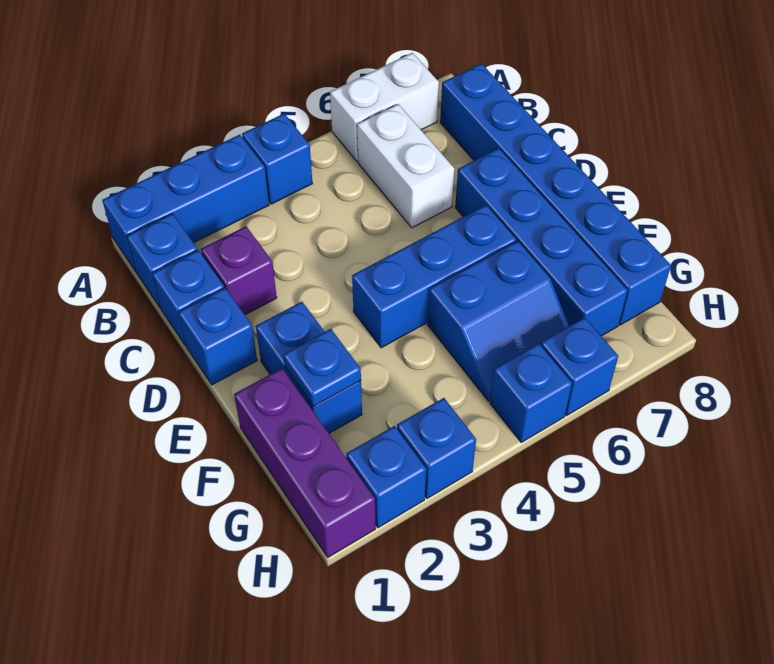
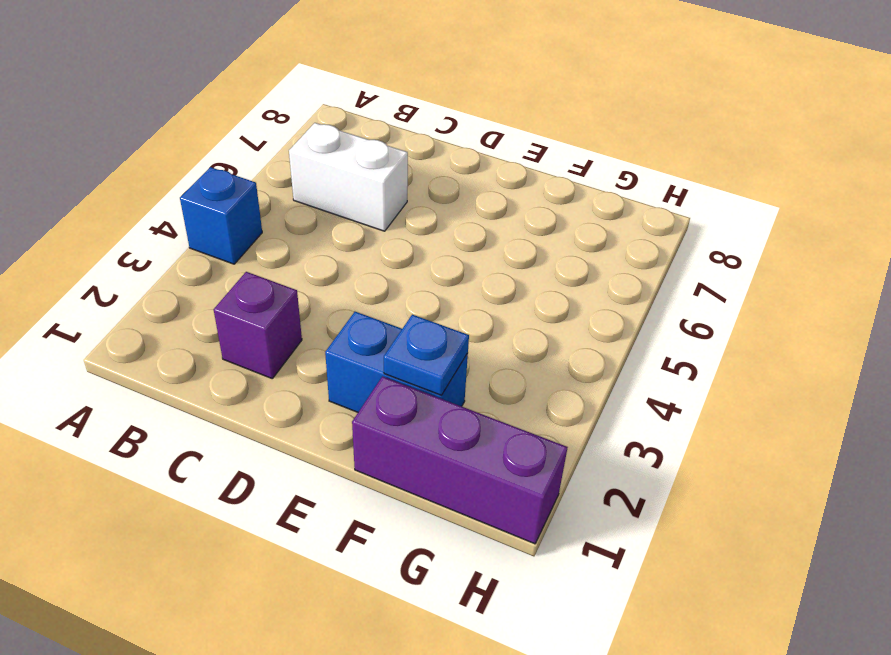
none -> blue 1x3 brick [102,135,269,271]
none -> white 1x2 brick [330,53,439,162]
none -> blue 1x1 brick [127,214,197,308]

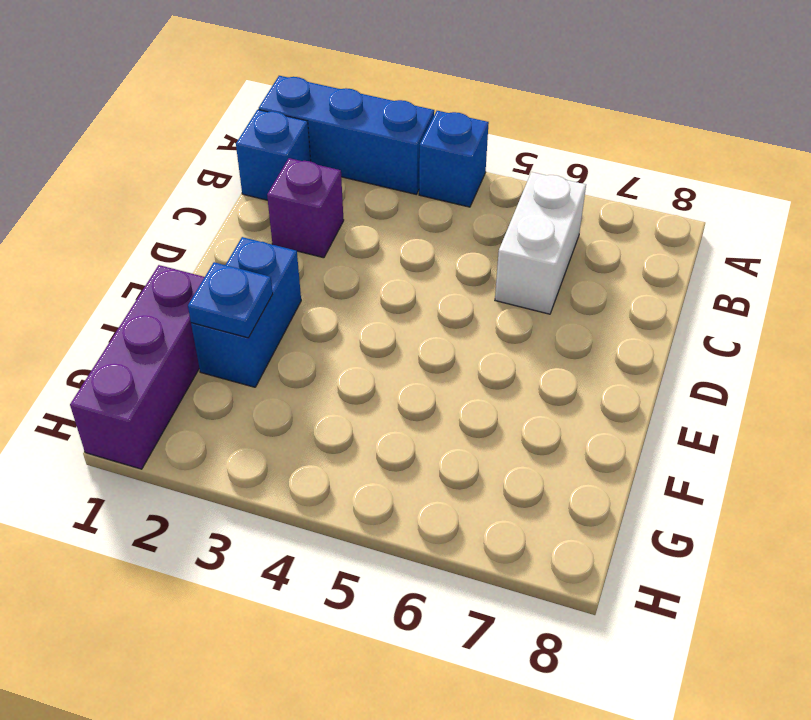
none -> white 1x2 brick [330,53,439,162]
none -> blue 1x6 brick [440,63,671,325]
none -> blue 1x1 brick [152,250,224,346]

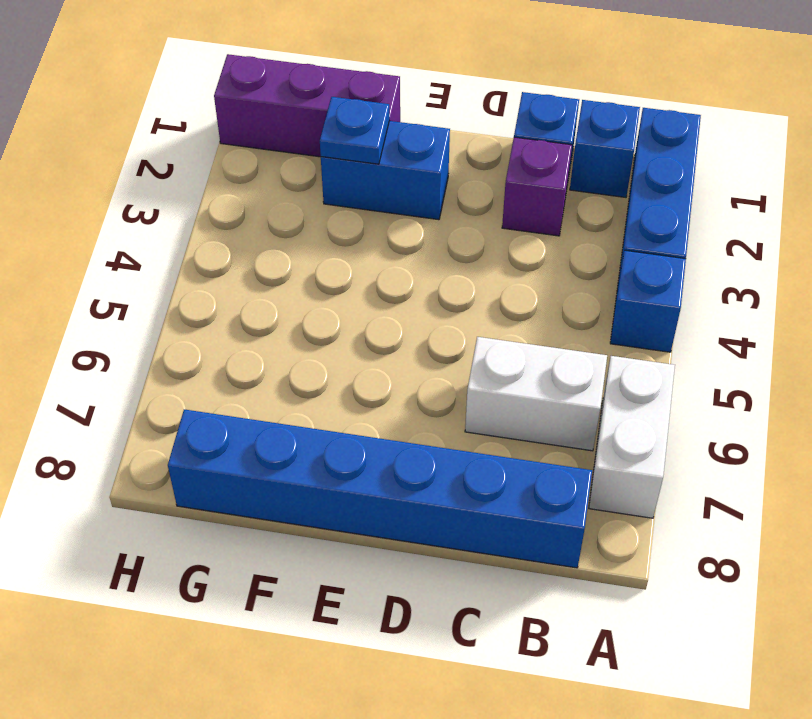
none -> blue 1x1 brick [178,288,257,385]
none -> blue 1x4 brick [455,148,628,336]
none -> blue 1x3 brick [352,205,516,348]

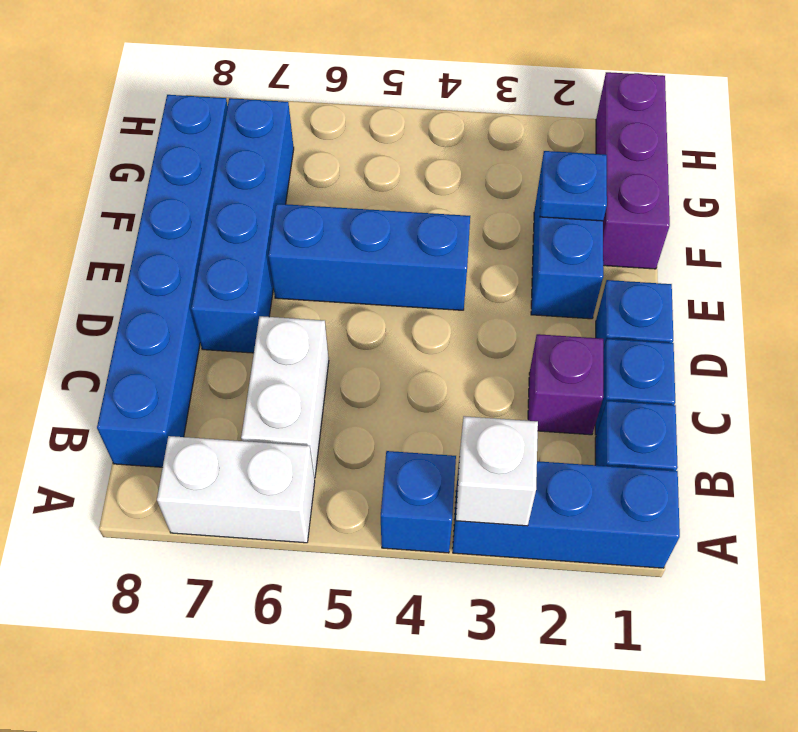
white 1x1 brick [456,416,538,526] -> none
none -> blue 2x2 slope [428,241,569,401]
none -> blue 1x1 brick [346,426,426,528]
none -> blue 1x1 brick [397,398,476,499]

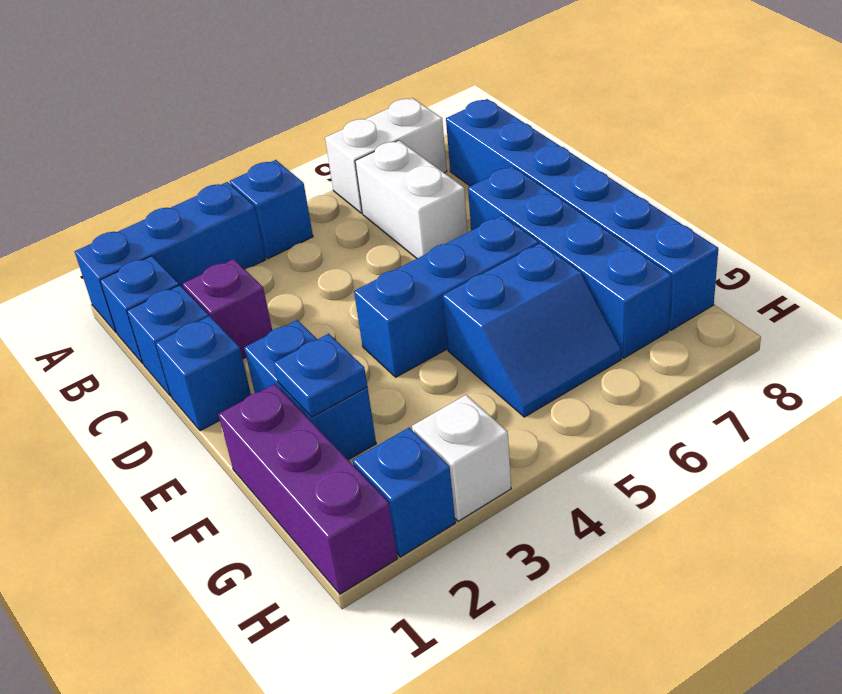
white 1x1 brick [412,395,511,521] -> blue 1x1 brick [397,398,476,499]
none -> blue 1x1 brick [490,344,572,442]
none -> blue 1x1 brick [541,317,618,415]

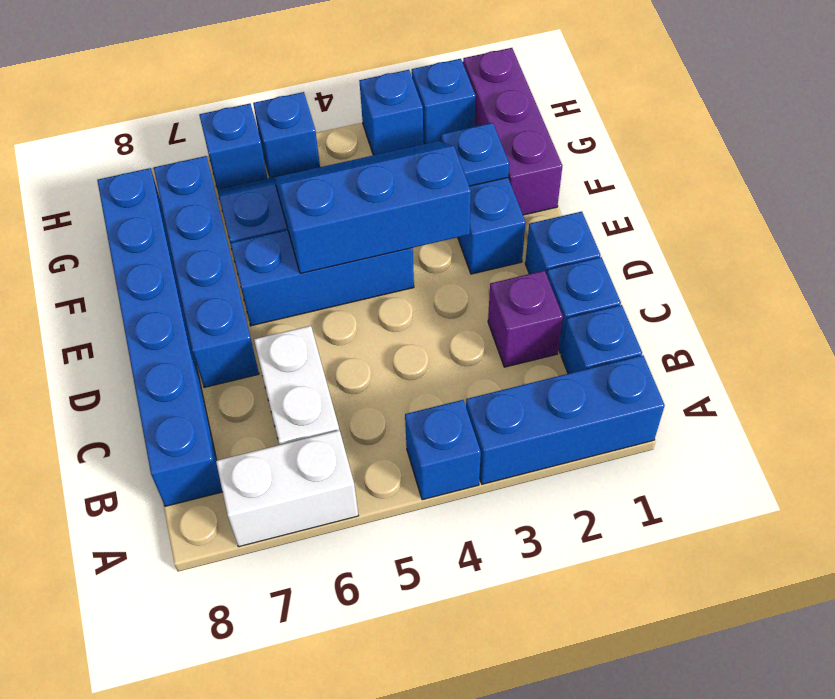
blue 2x3 slope [275,141,471,274] -> none

